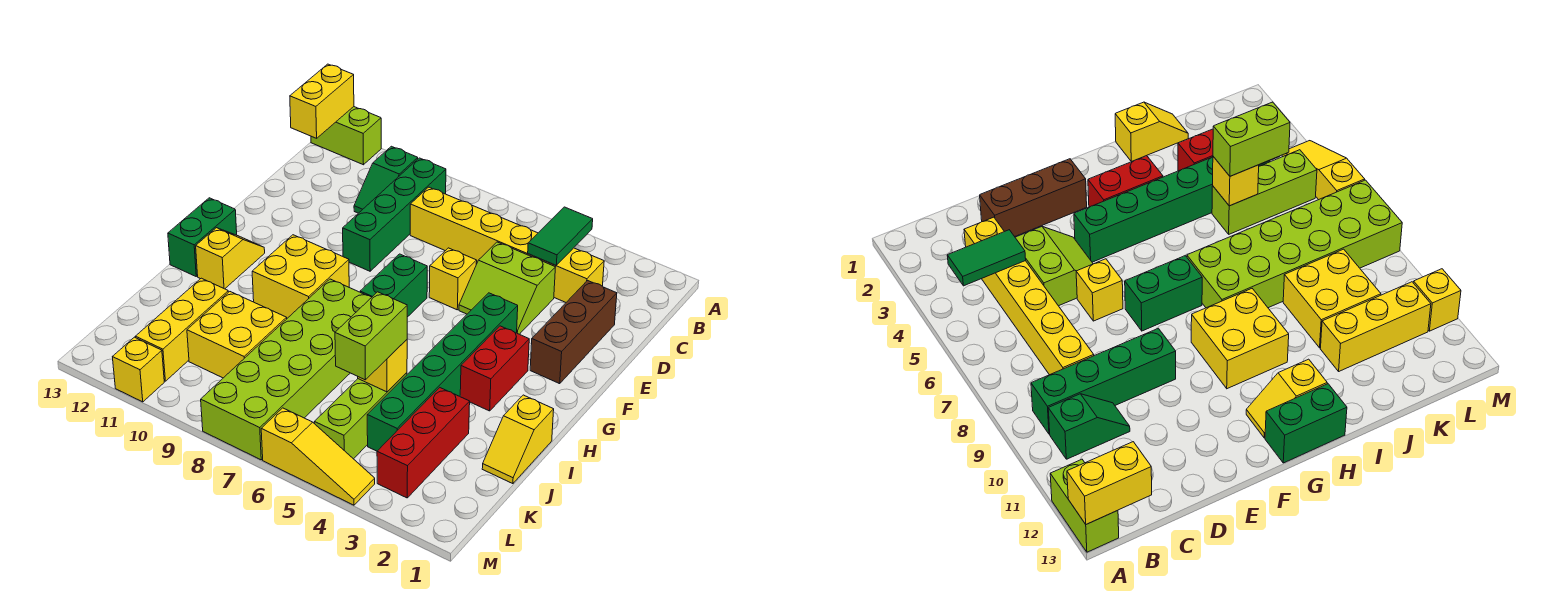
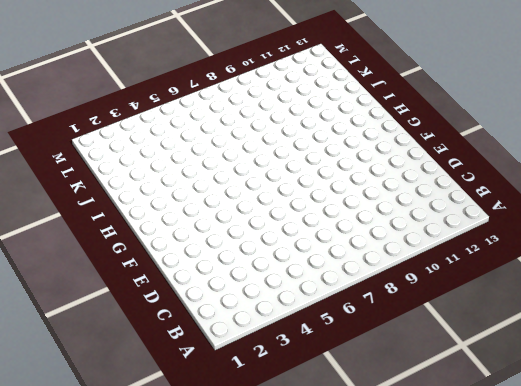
none -> lime 1x2 brick [311,107,381,165]
none -> green 1x4 brick [343,158,446,271]
none -> green 1x2 slope [354,146,418,213]

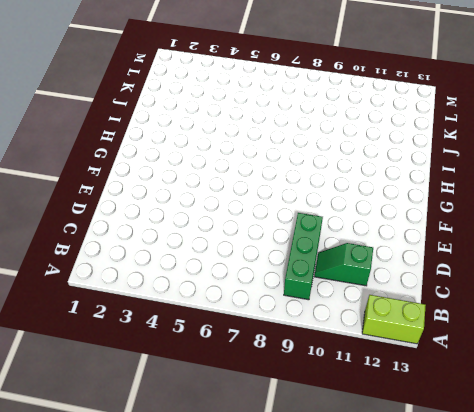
green 1x3 brick [284,213,323,300] -> green 1x4 brick [343,158,446,271]
green 1x2 slope [314,243,373,286] -> green 1x2 slope turned to [354,146,418,213]
none -> yellow 1x6 brick [410,187,604,302]
none -> brown 1x3 brick [530,281,617,384]
none -> lime 2x2 slope [459,242,555,334]

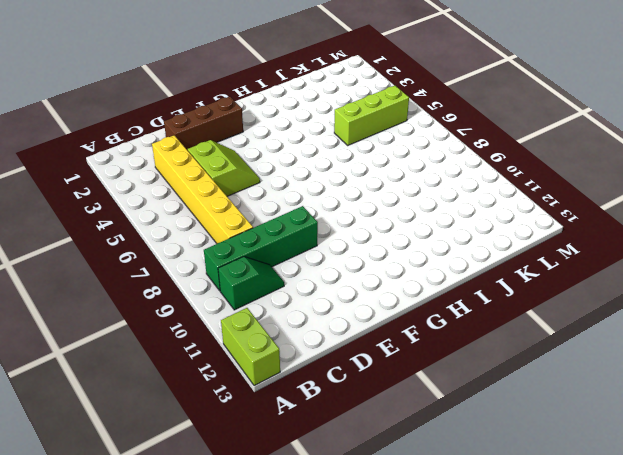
none -> yellow 1x1 brick [429,248,477,310]
none -> green 1x6 brick [367,293,518,451]
none -> green 1x2 brick [360,254,427,317]

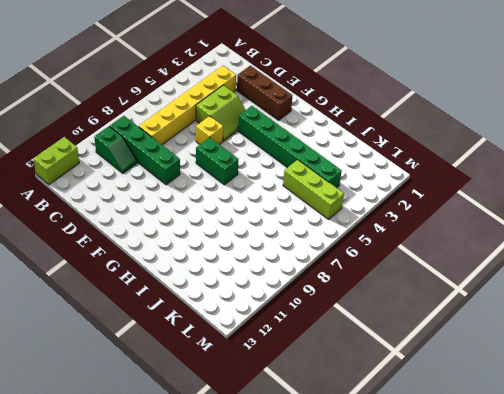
none -> red 1x2 brick [460,326,529,411]
none -> yellow 2x2 brick [252,235,349,318]
none -> yellow 1x2 slope [196,228,265,289]

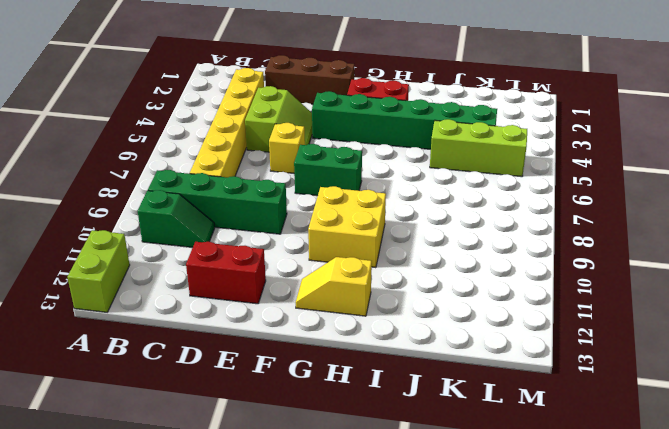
red 1x2 brick [186,242,266,304] -> none
none -> green 1x2 brick [168,198,237,276]
none -> lime 2x6 brick [201,279,372,460]
none -> yellow 1x2 slope [482,395,554,484]

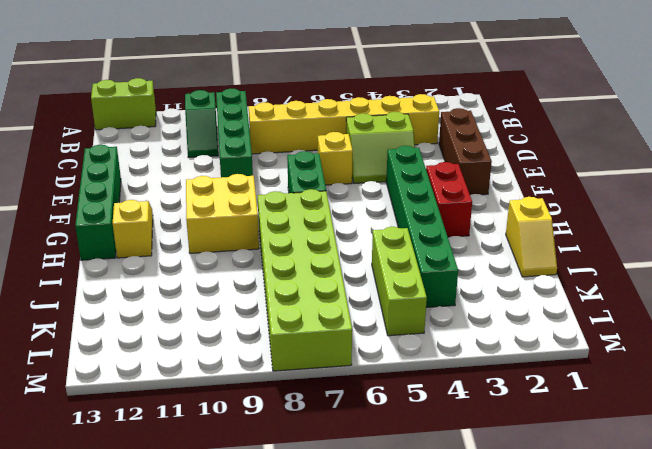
green 1x4 brick [75,145,121,260] -> green 1x2 brick [168,198,237,276]
none -> red 1x3 brick [377,388,470,498]
none -> yellow 2x2 brick [187,292,287,378]
none -> yellow 1x3 brick [136,278,228,381]

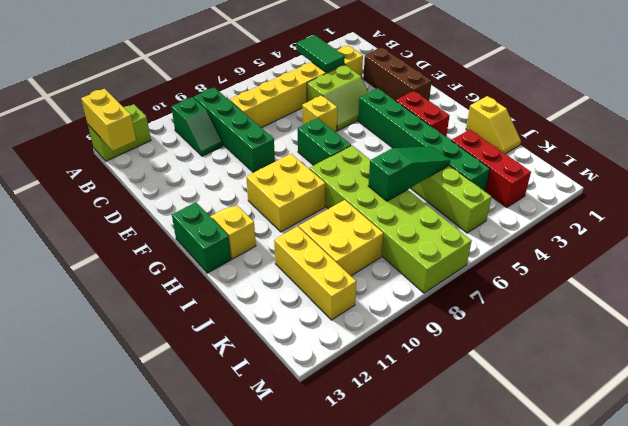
green 1x3 slope [368,146,450,201] -> yellow 1x1 brick [358,340,407,392]
none -> yellow 1x3 slope [261,408,375,505]
none -> yellow 1x1 brick [113,337,164,402]
none -> lime 1x2 brick [335,292,407,380]

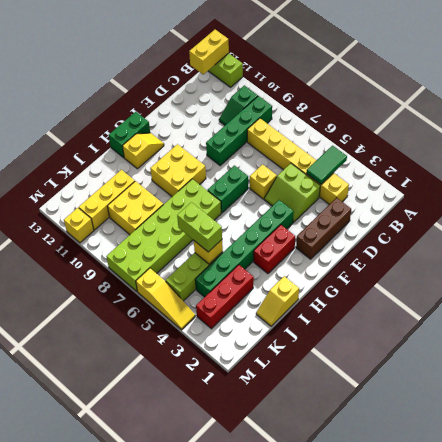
lime 1x2 brick [177,202,222,252] -> lime 1x2 brick turned to [335,292,407,380]

